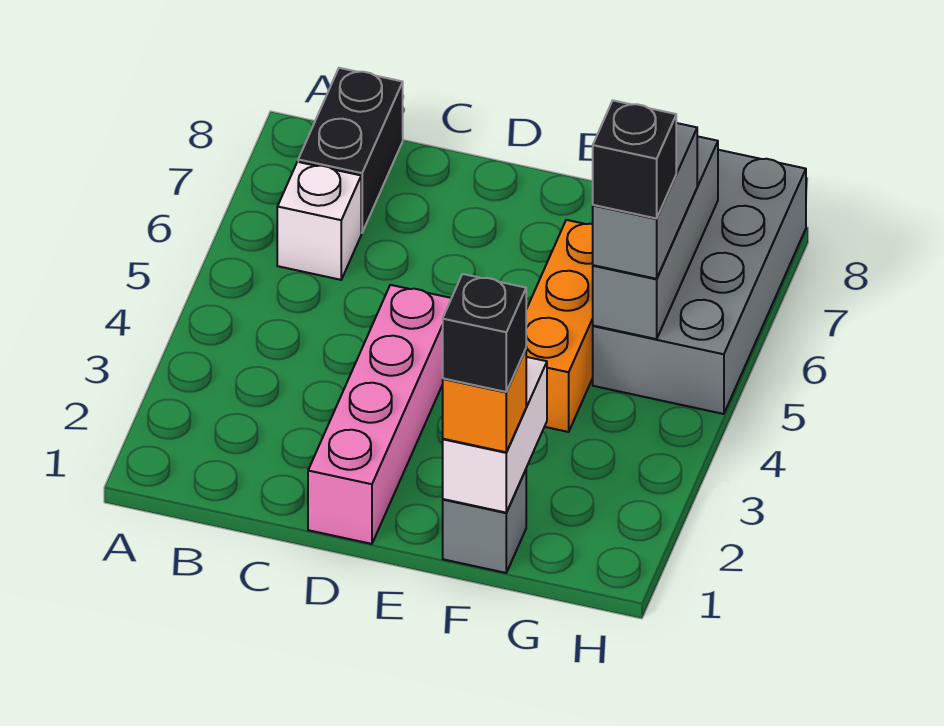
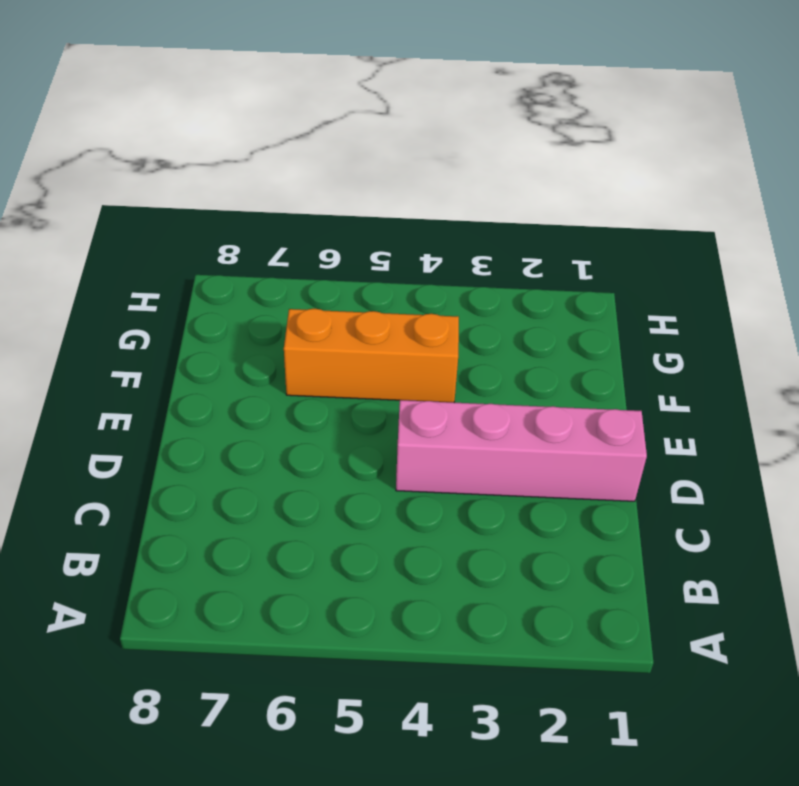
none -> white 1x1 brick [277,162,361,280]
none -> black 1x2 brick [298,68,403,233]
none -> grey 1x1 brick [443,470,526,573]

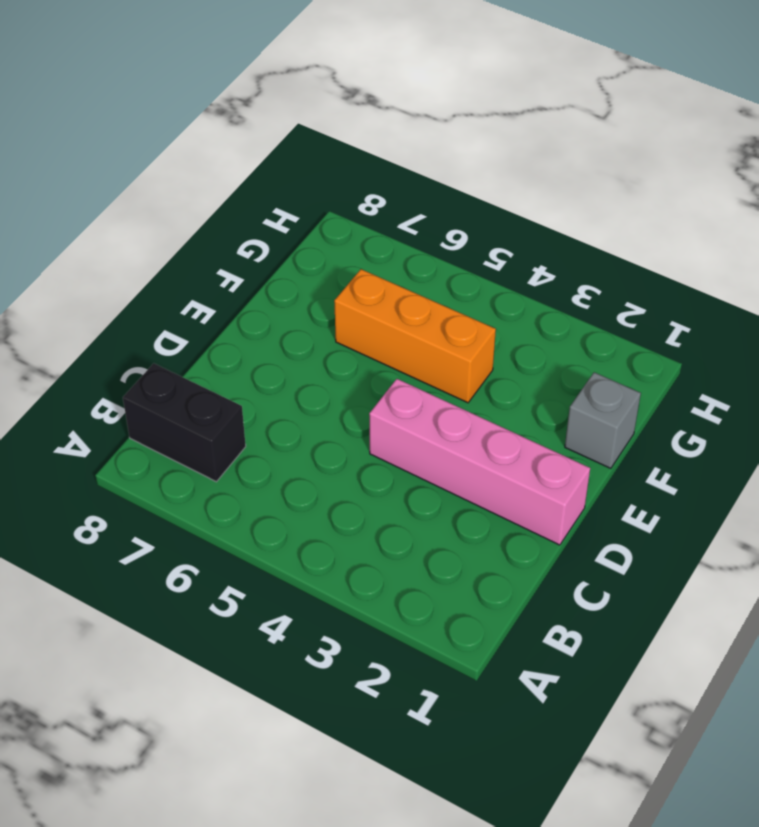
none -> white 1x1 brick [277,162,361,280]
none -> grey 2x4 brick [593,150,806,414]
none -> white 1x2 brick [443,357,547,513]

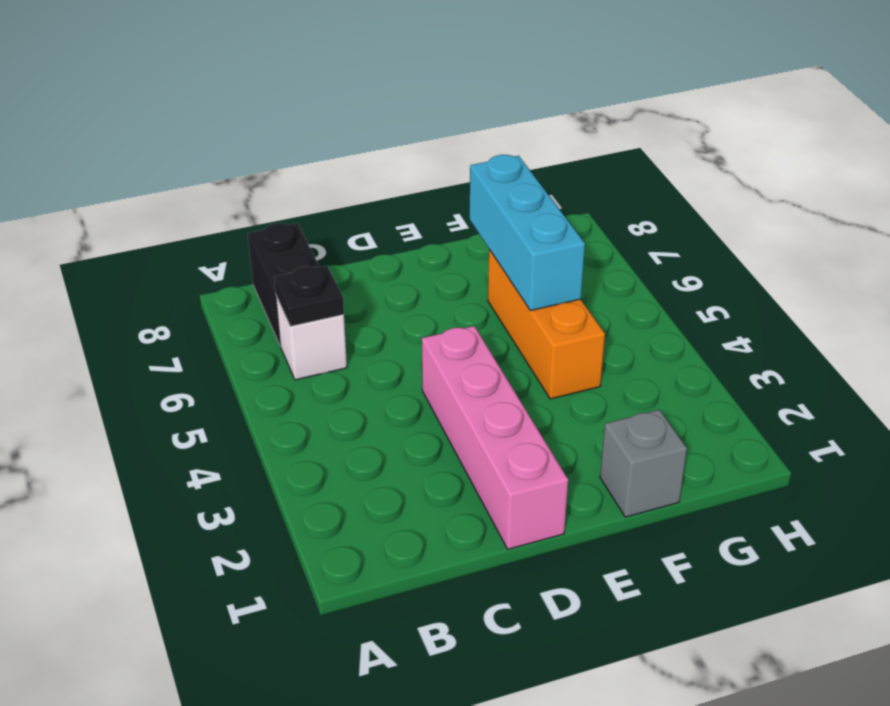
black 1x1 plate [274,266,344,326] -> none
cyan 1x3 brick [470,155,585,311] -> none
none -> grey 2x4 brick [593,150,806,414]
none -> white 1x2 brick [443,357,547,513]
none -> grey 1x3 brick [593,136,718,339]

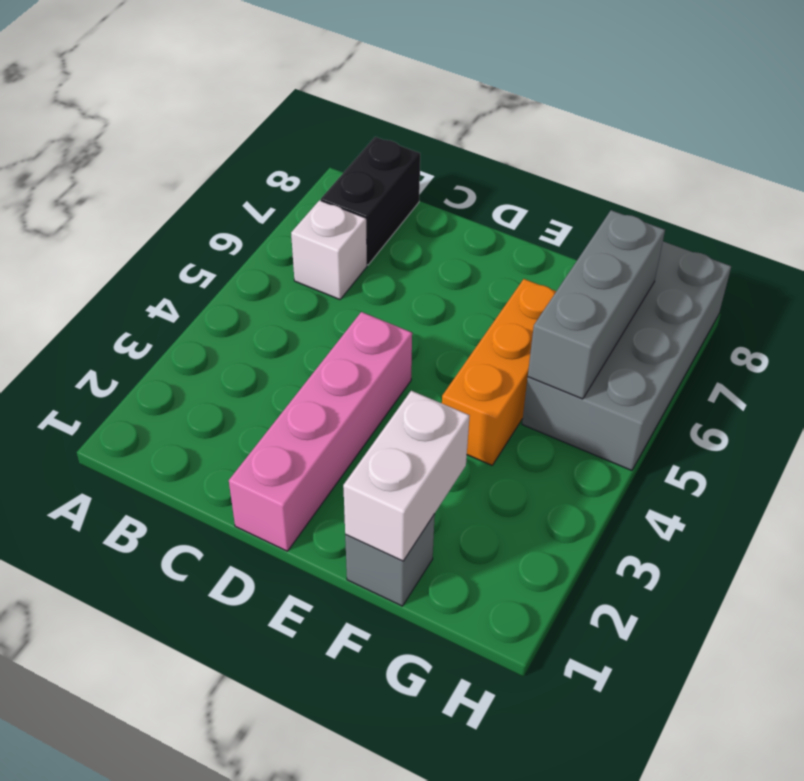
none -> orange 1x1 brick [443,349,526,452]
none -> grey 1x2 brick [593,123,697,279]
none -> black 1x1 brick [443,274,526,392]

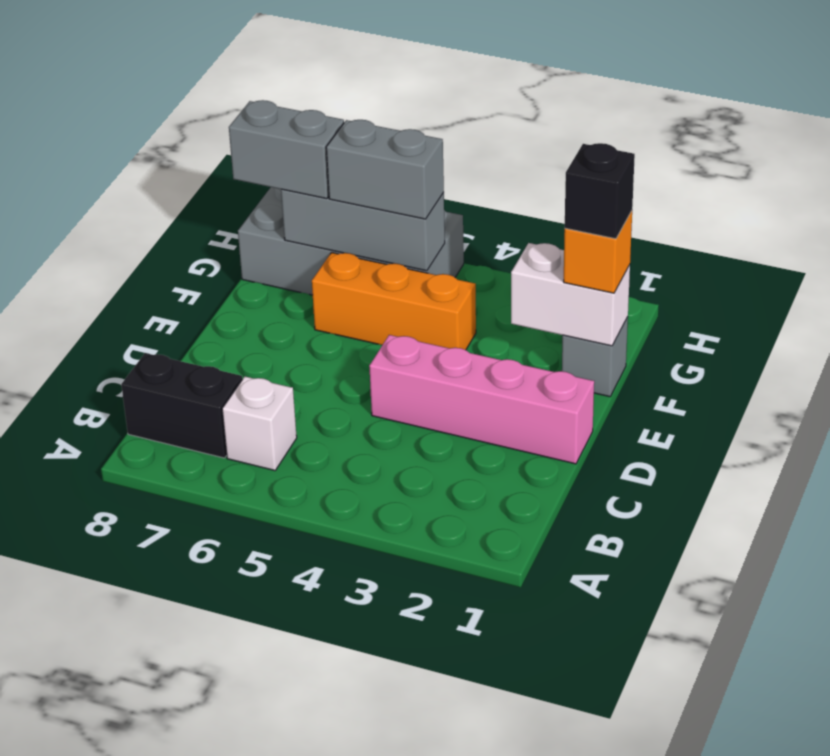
grey 1x2 brick [229,100,344,199] -> none
none -> black 1x1 brick [593,101,676,219]

